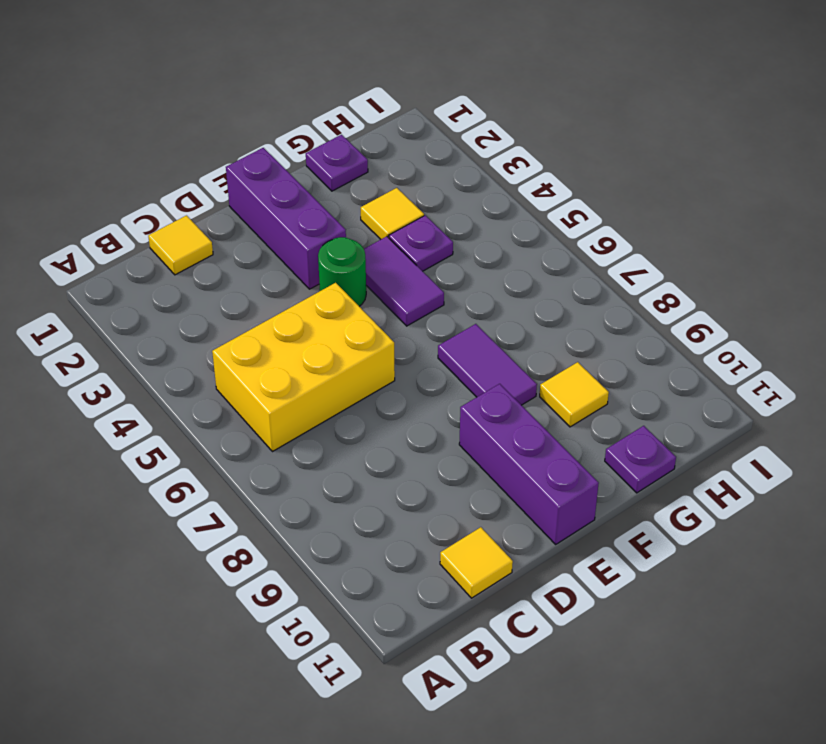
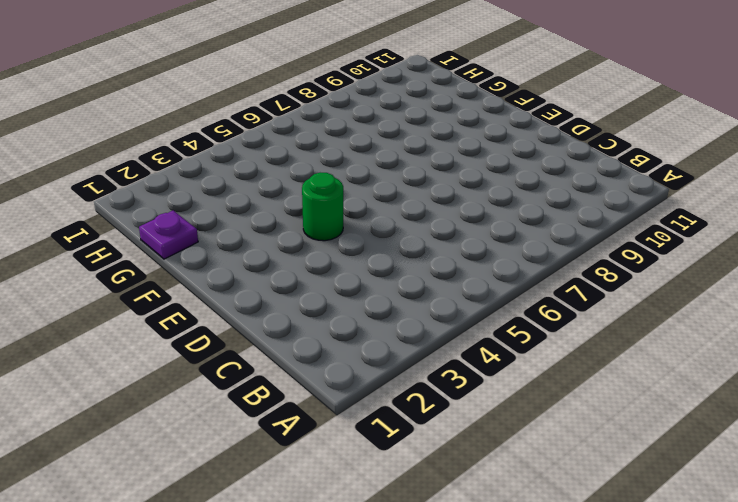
none -> yellow 2x3 brick [212,283,395,452]
none -> yellow 1x1 tile [148,216,213,275]
none -> yellow 1x1 tile [440,527,513,598]

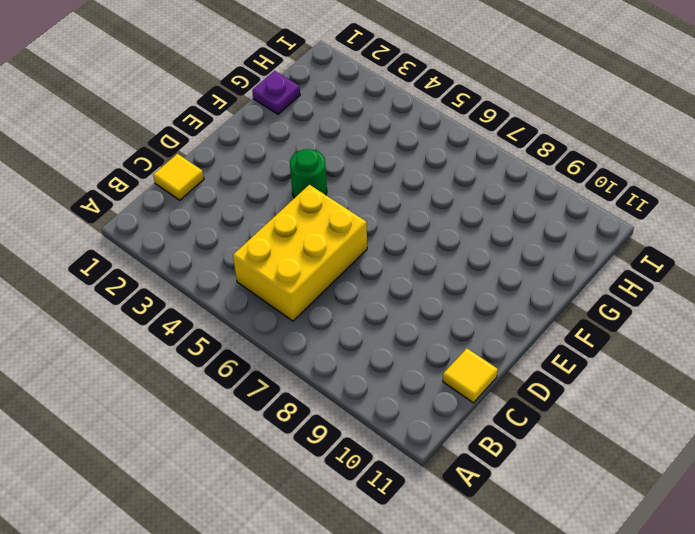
none -> purple 1x3 brick [226,148,346,289]
none -> purple 1x3 brick [459,384,599,544]
none -> purple 1x2 tile [364,236,444,326]

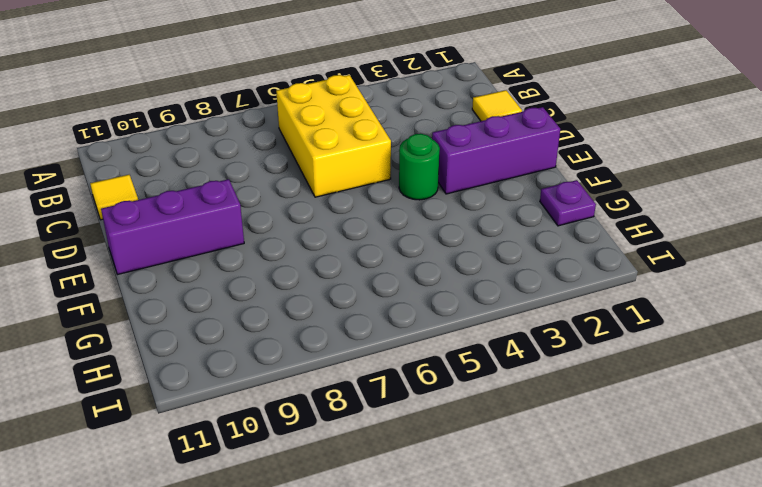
none -> purple 1x2 tile [364,236,444,326]
none -> purple 1x2 tile [438,324,537,405]
none -> yellow 1x1 tile [361,188,424,239]

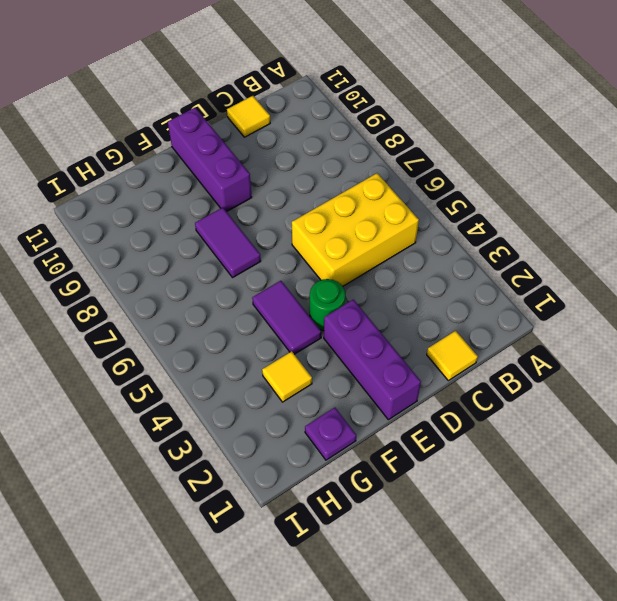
none -> purple 1x1 plate [389,215,453,271]
none -> yellow 1x1 tile [540,362,609,427]
none -> purple 1x1 plate [605,426,676,493]

